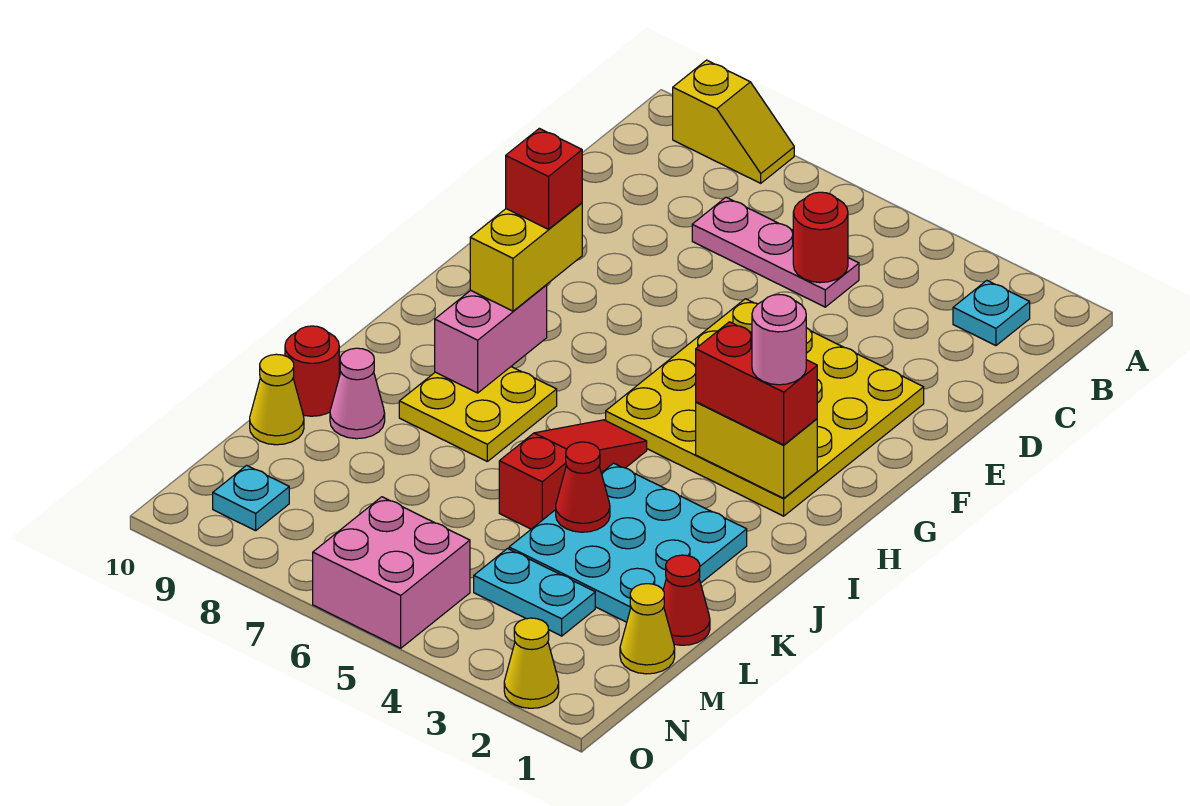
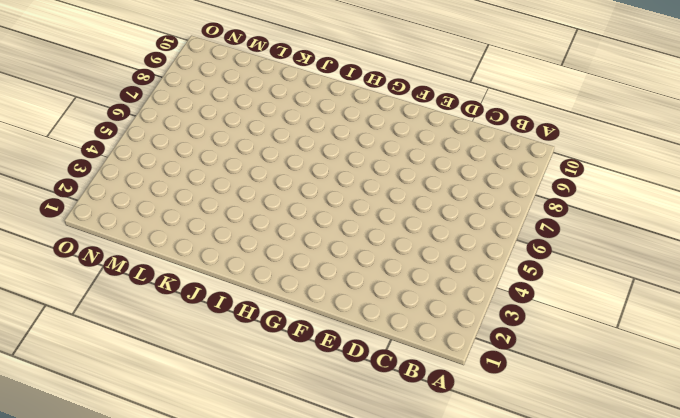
none -> yellow 1x2 slope [673,60,794,183]
none -> cyan 1x1 plate [953,280,1030,346]
none -> pink 1x3 plate [692,197,859,307]

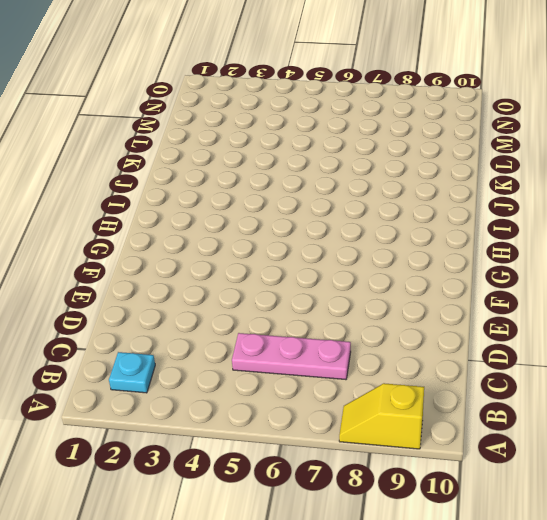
none -> yellow 4x4 plate [606,299,924,516]
none -> red 1x3 slope [499,420,647,529]
none -> yellow 2x2 plate [399,367,557,461]

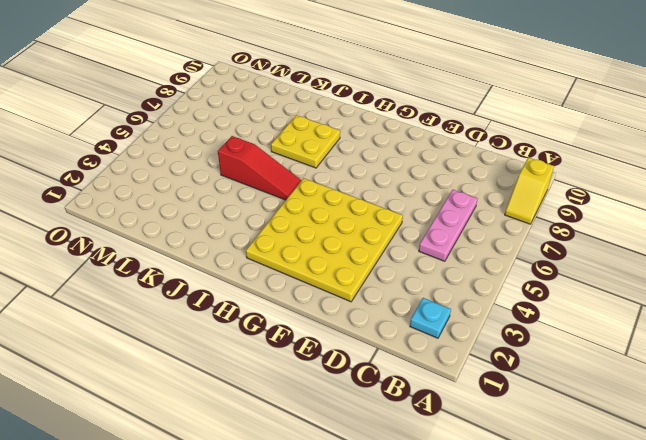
none -> cyan 3x3 plate [509,463,747,622]
none -> pink 1x1 cone [330,348,385,439]
none -> red 1x1 round brick [285,326,339,416]

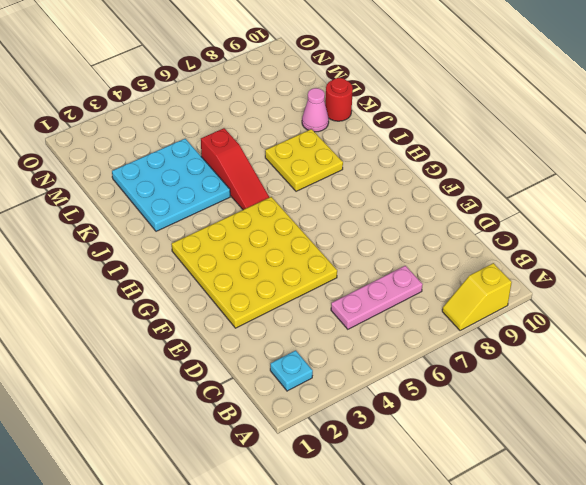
none -> red 1x1 cone [663,555,710,645]
none -> yellow 1x1 cone [250,354,304,445]
none -> yellow 1x1 cone [620,584,675,674]

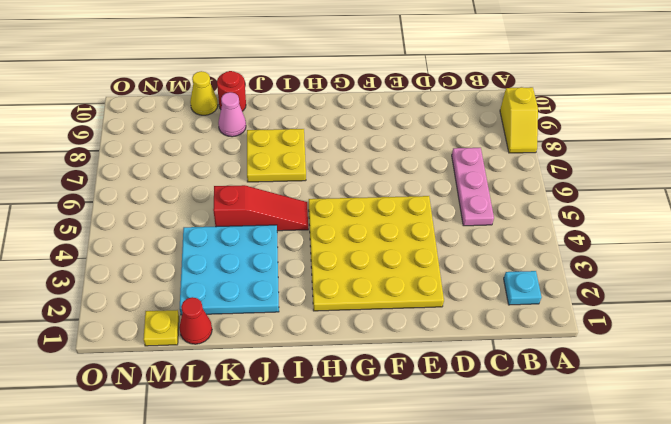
yellow 1x1 plate [143,310,179,346] -> yellow 1x1 cone [620,584,675,674]
none -> cyan 1x2 plate [474,549,595,636]
none -> pink 2x2 brick [313,497,470,648]
none -> cyan 1x1 plate [213,465,289,531]

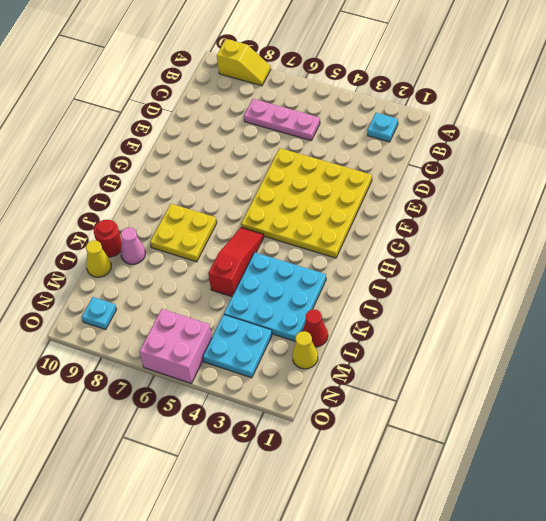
cyan 2x2 plate [203,315,272,378] -> cyan 1x2 plate [474,549,595,636]
none -> yellow 1x1 cone [504,618,559,708]
none -> red 1x1 round brick [793,192,848,283]
none -> yellow 1x2 brick [696,402,817,498]

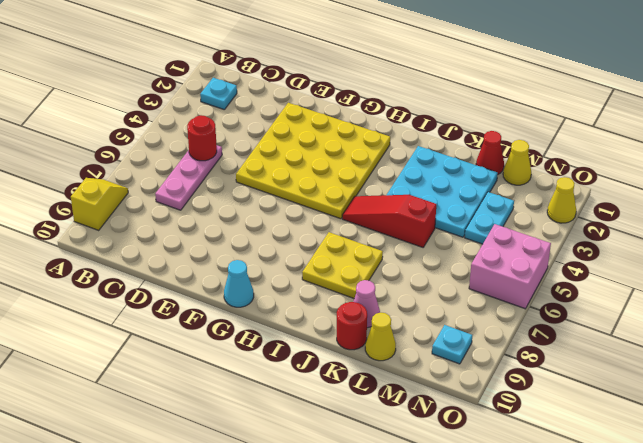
cyan 1x1 cone [224,260,254,307] -> none
none -> yellow 1x2 brick [696,402,817,498]
none -> pink 1x2 brick [435,285,547,393]
none -> red 1x1 cone [556,442,610,532]

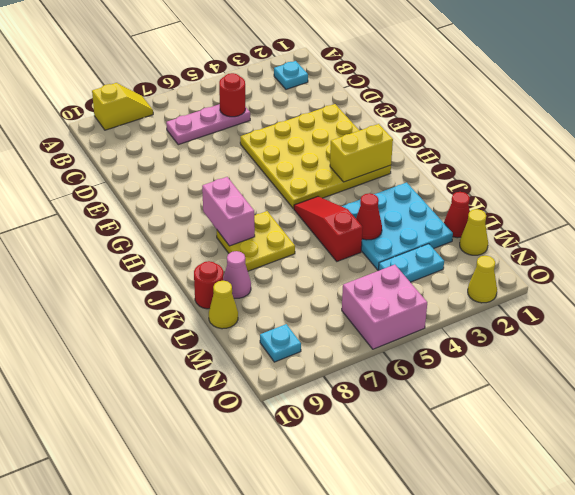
none -> yellow 1x2 brick [470,203,582,311]
none -> red 1x2 brick [696,322,817,445]
none -> red 1x1 brick [506,128,582,229]

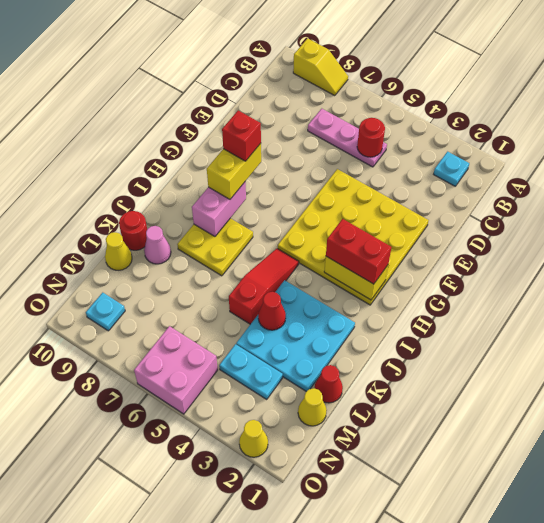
none -> pink 1x1 round brick [752,294,806,385]

